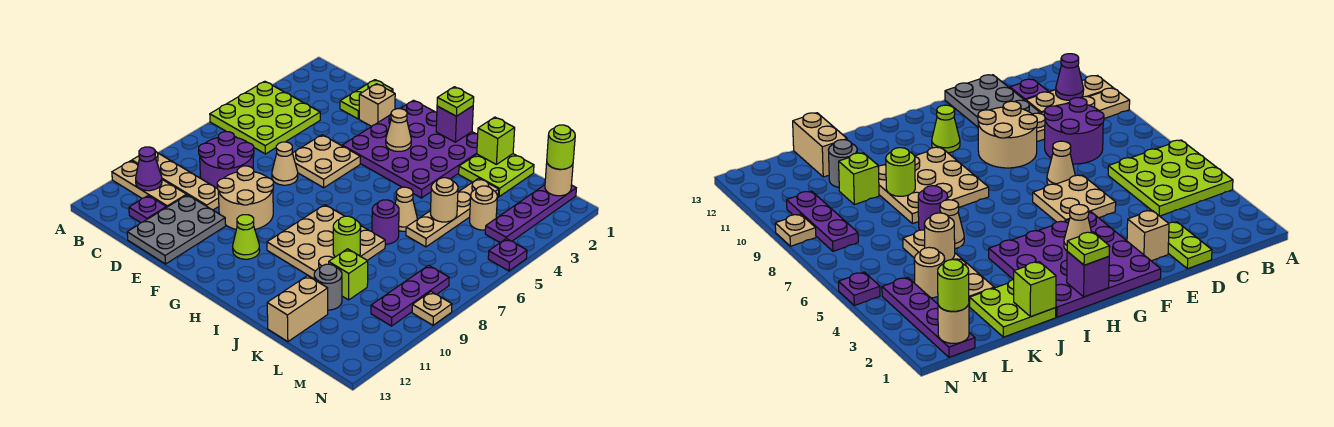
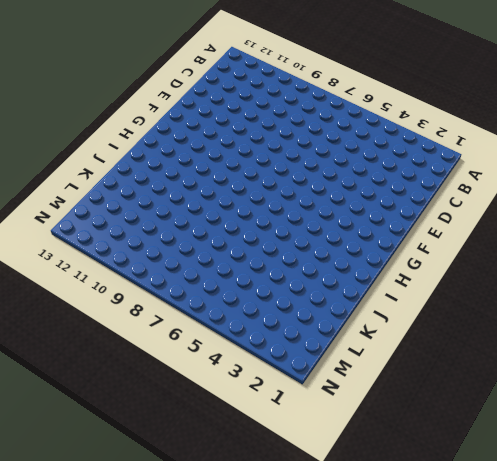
none -> lime 3x3 plate [210,81,320,154]
none -> tan 1x4 plate [132,151,219,210]
none -> tan 1x3 plate [112,161,186,207]
none -> purple 2x2 round brick [199,132,254,189]

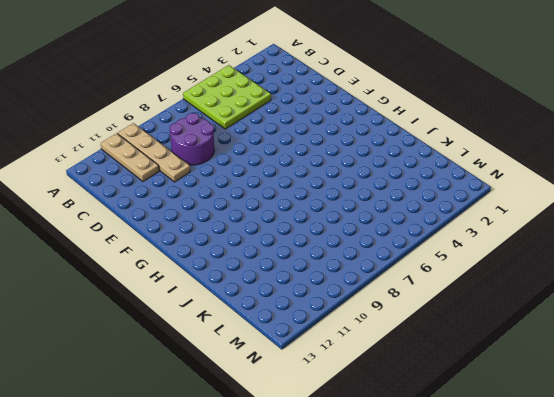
none -> purple 1x1 plate [129,196,166,223]
none -> lime 1x2 plate [340,80,393,119]
none -> grey 2x3 plate [127,195,226,264]
none -> tan 1x1 brick [359,84,395,126]

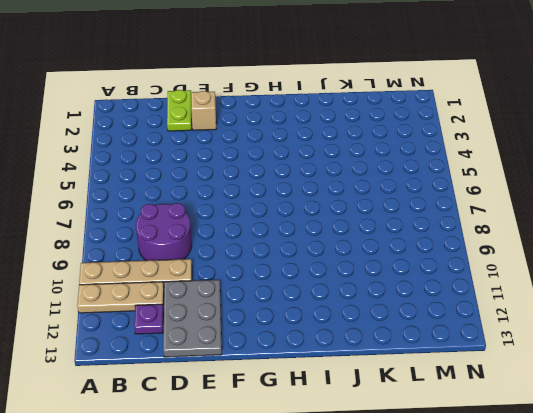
none -> lime 3x3 plate [210,81,320,154]
none -> tan 2x2 plate [293,135,360,188]
none -> tan 1x1 cone [272,142,298,185]
none -> tan 2x2 round brick [217,166,273,229]

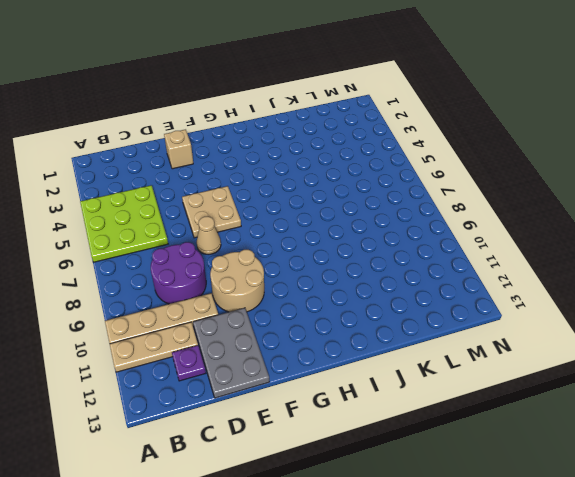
none -> lime 1x2 plate [340,80,393,119]
none -> purple 4x4 plate [342,100,478,198]
none -> lime 1x1 cone [233,215,260,259]
none -> tan 3x3 plate [267,205,385,279]

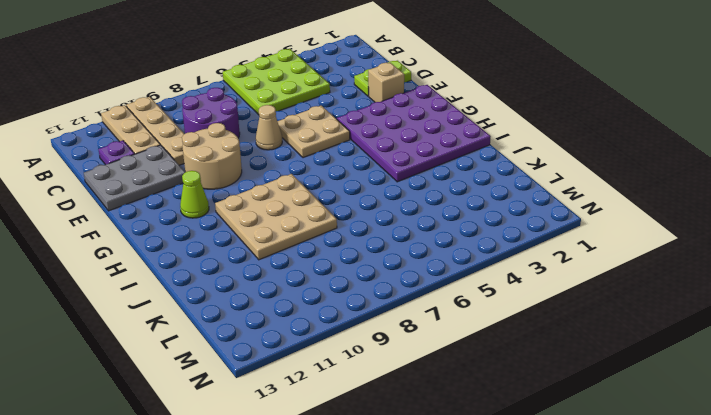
none -> lime 2x2 plate [459,154,534,197]
none -> tan 1x1 cone [395,187,417,231]
none -> purple 1x1 round brick [372,200,399,244]
none -> tan 1x4 plate [406,178,499,247]

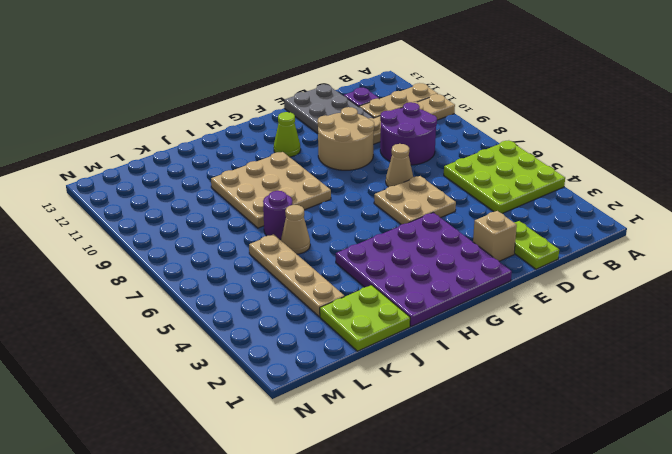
none -> lime 1x1 brick [329,249,368,300]
none -> grey 1x1 round brick [314,264,342,310]
none -> tan 1x2 brick [267,276,328,342]
none -> tan 1x1 round brick [470,186,497,230]

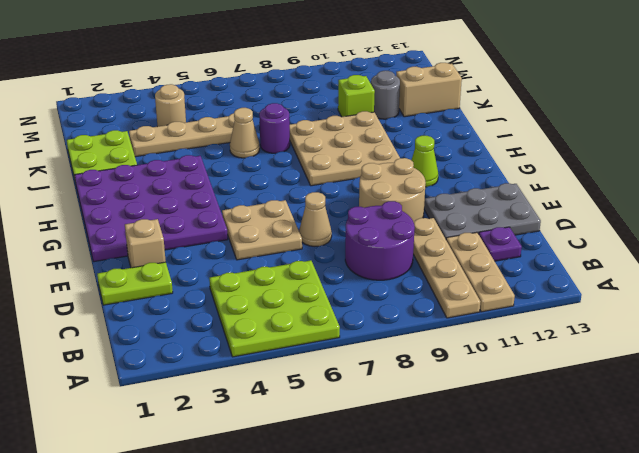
none -> purple 1x4 plate [485,185,576,243]
none -> purple 1x3 plate [371,265,449,326]
none -> purple 1x1 plate [488,239,527,271]
none -> tan 1x1 plate [412,292,452,325]

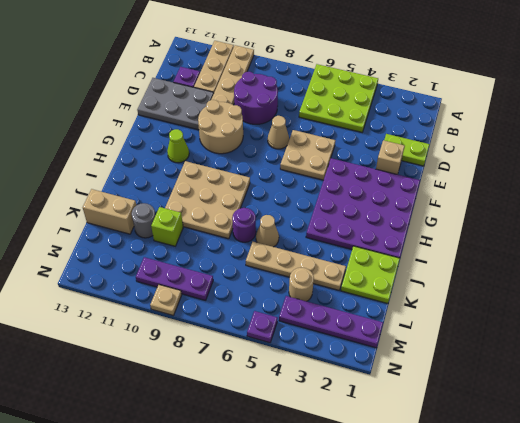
none -> purple 1x1 cone [136,147,162,191]
none -> tan 1x1 cone [386,109,411,151]
none -> purple 1x1 brick [436,106,473,142]
none -> lime 1x1 brick [477,117,515,164]

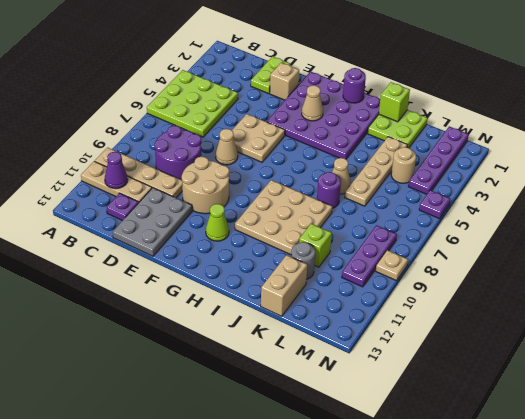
purple 1x1 round brick [343,68,366,103] -> purple 1x1 brick [436,106,473,142]
none -> lime 1x1 round brick [333,216,361,257]
none -> tan 1x1 round brick [430,178,458,222]
none -> tan 1x1 round brick [545,163,573,196]
none -> lime 1x1 plate [437,87,474,116]

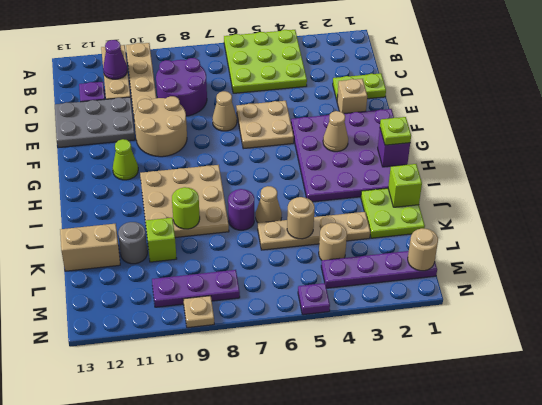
none -> lime 1x1 round brick [547,125,575,169]

